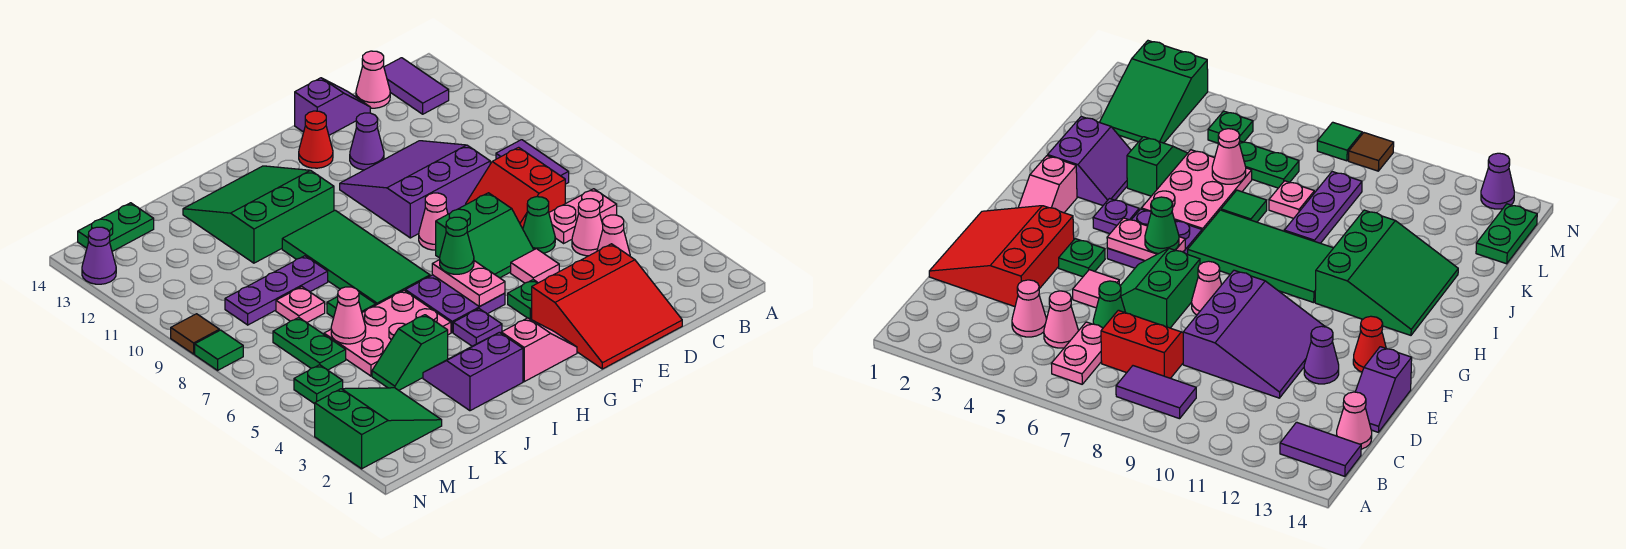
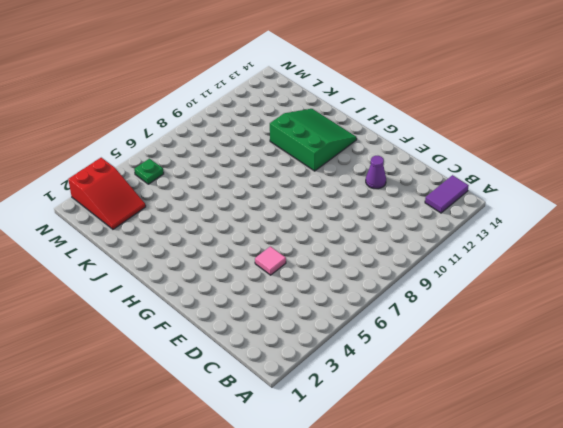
red 2x3 slope [68,158,146,229] -> green 2x3 slope [315,388,442,469]
none -> pink 1x2 plate [549,189,617,243]
none -> purple 1x2 tile [496,140,569,184]
none -> pink 1x1 cone [597,215,630,256]
none -> pink 1x1 cone [572,199,603,256]

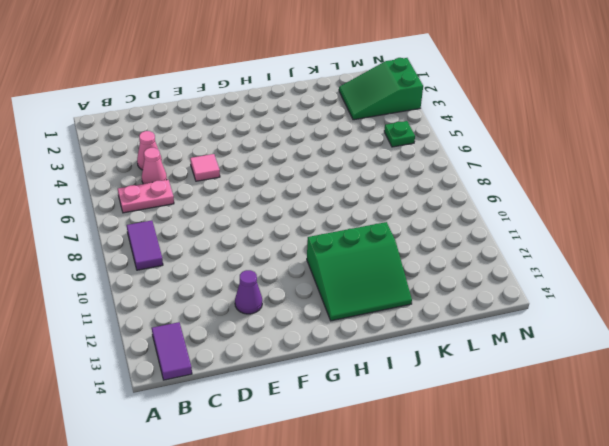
none -> red 2x2 slope [466,147,565,229]
none -> pink 1x1 cone [356,51,390,108]
none -> red 3x3 slope [531,244,682,369]
none -> green 1x1 cone [523,197,555,253]

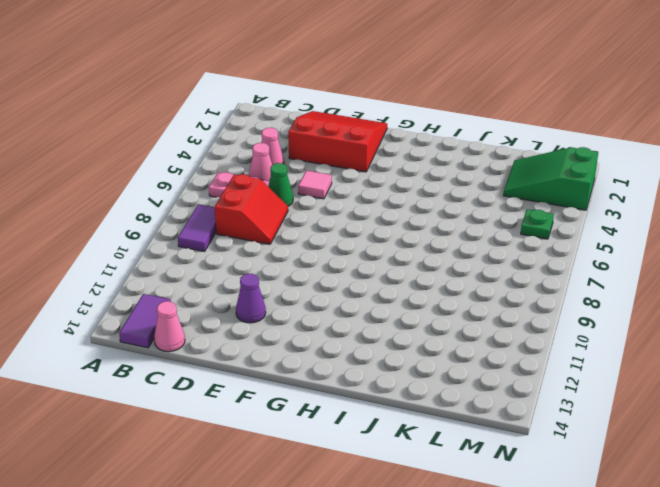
none -> purple 3x3 slope [340,141,490,238]
none -> purple 1x2 slope [295,78,370,135]
none -> green 2x2 slope [436,193,534,278]
none -> green 1x1 plate [508,280,538,319]

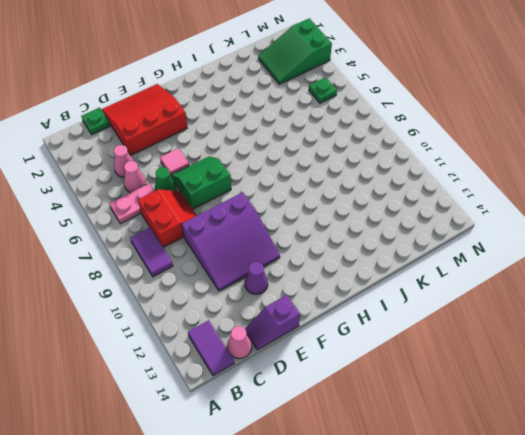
green 1x1 plate [82,108,110,135] -> green 1x1 plate moved to [508,280,538,319]
none -> pink 1x1 cone [419,193,448,250]
none -> red 1x1 cone [299,111,333,168]
none -> pink 1x2 slope [501,318,577,382]
none -> purple 2x2 plate [405,275,505,332]

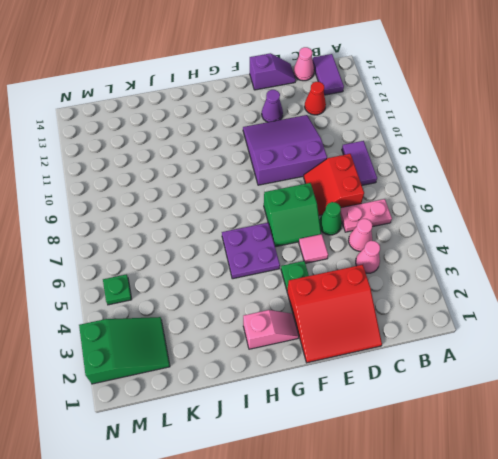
red 1x1 cone [305,82,326,115] -> red 1x1 cone moved to [299,111,333,168]
none -> pink 1x1 cone [419,193,448,250]
none -> purple 1x1 plate [453,309,502,346]
none -> green 2x4 tile [282,210,430,305]
none -> green 3x3 slope [183,166,334,263]

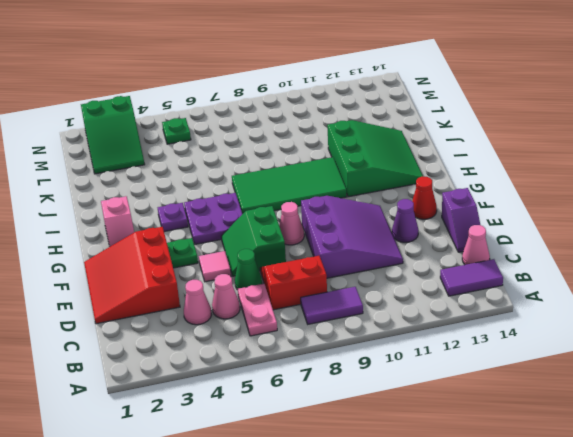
none -> purple 2x2 slope [423,332,523,411]
none -> pink 2x3 plate [324,291,451,376]
none -> green 1x2 slope [372,315,448,390]
none -> green 1x1 tile [327,293,376,318]

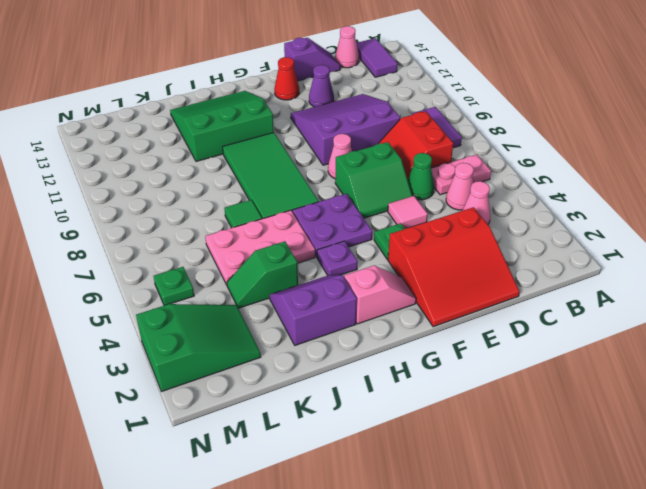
none -> purple 1x3 plate [225,256,328,325]
none -> pink 1x1 plate [276,287,325,323]
none -> green 1x2 plate [273,318,346,370]
none -> green 1x2 plate [78,203,154,251]

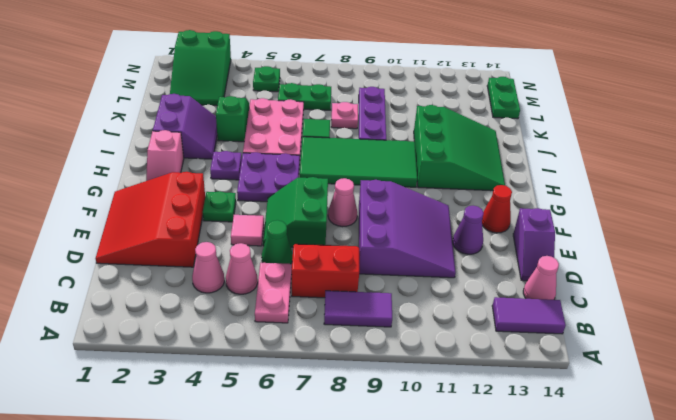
none -> green 1x1 tile [195,330,243,370]
none -> brown 1x1 tile [171,314,219,354]
none -> purple 1x1 cone [82,227,116,284]
none -> pink 1x2 plate [432,260,505,307]

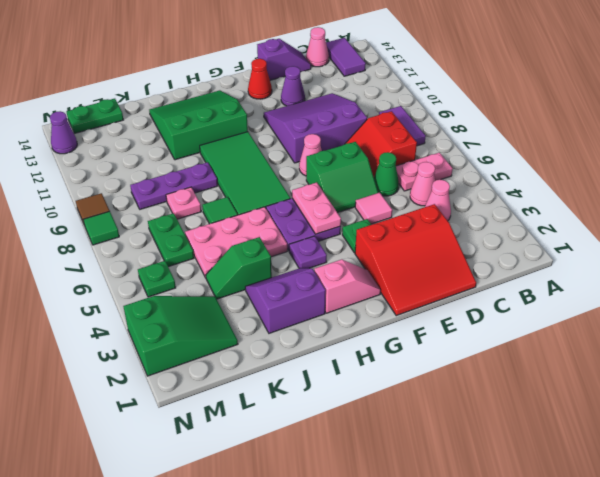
none -> pink 1x1 cone [331,287,366,344]
none -> green 1x1 cone [440,217,474,274]

